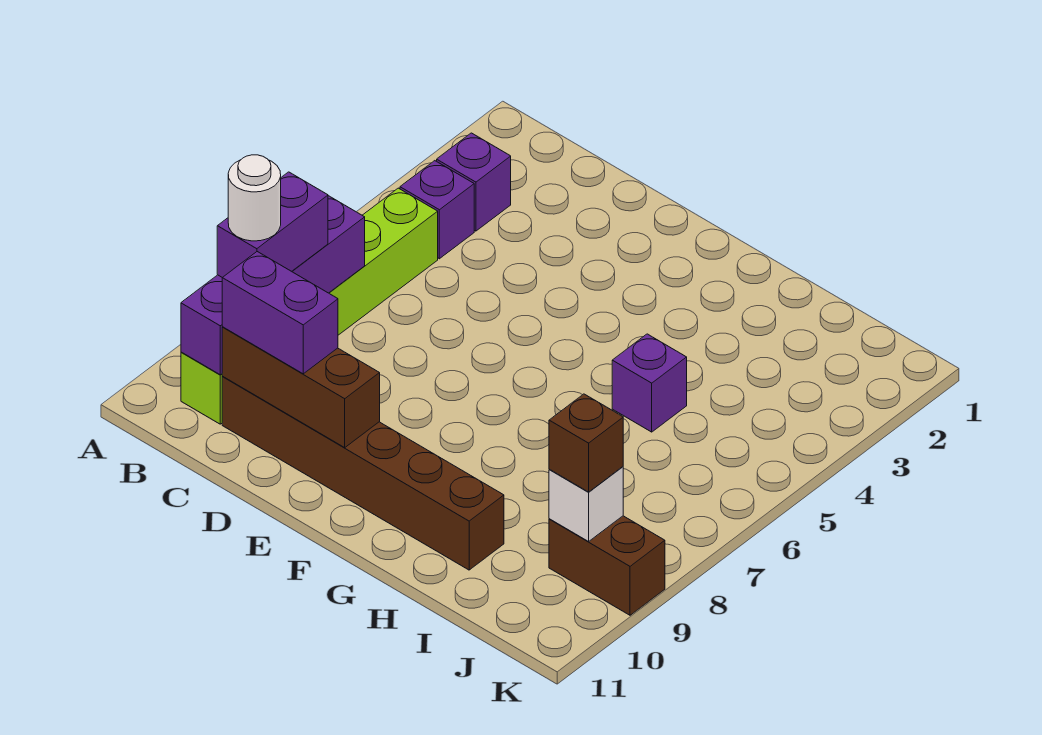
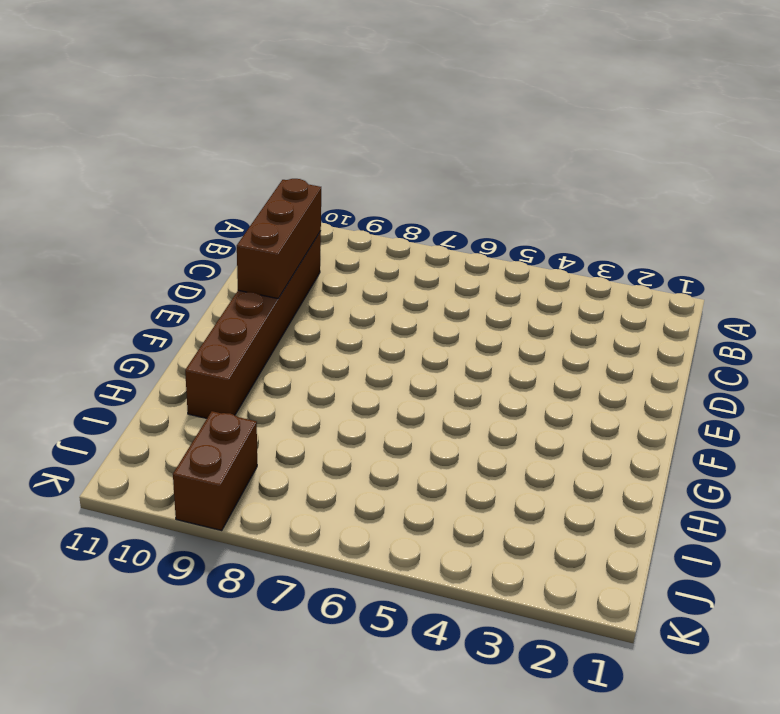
none -> purple 1x1 brick [437,133,511,231]
none -> purple 1x1 brick [400,161,474,259]
none -> lime 1x6 brick [181,188,438,424]

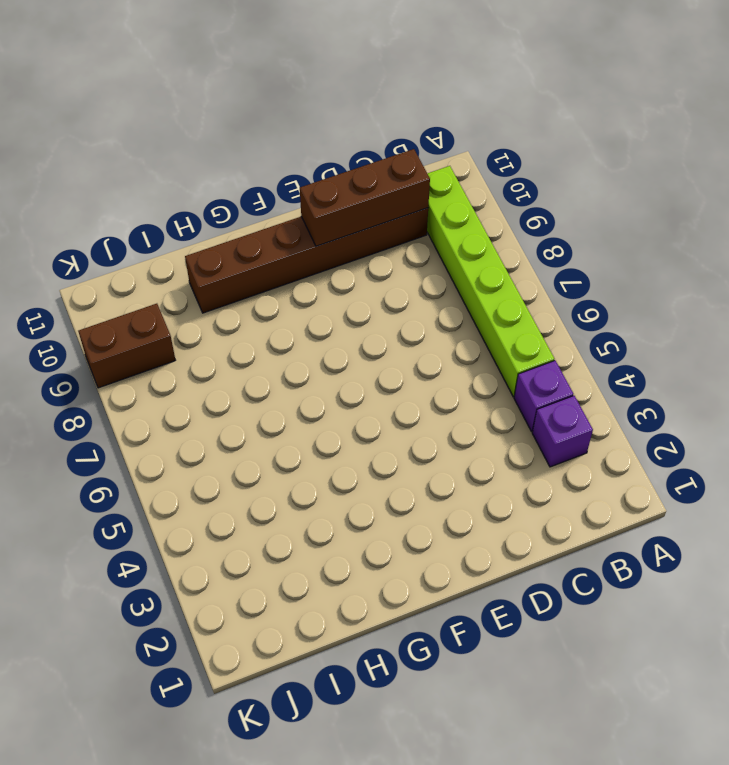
none -> purple 1x1 brick [612,334,687,432]
none -> purple 1x4 brick [181,196,365,375]
none -> white 1x1 brick [549,467,623,541]

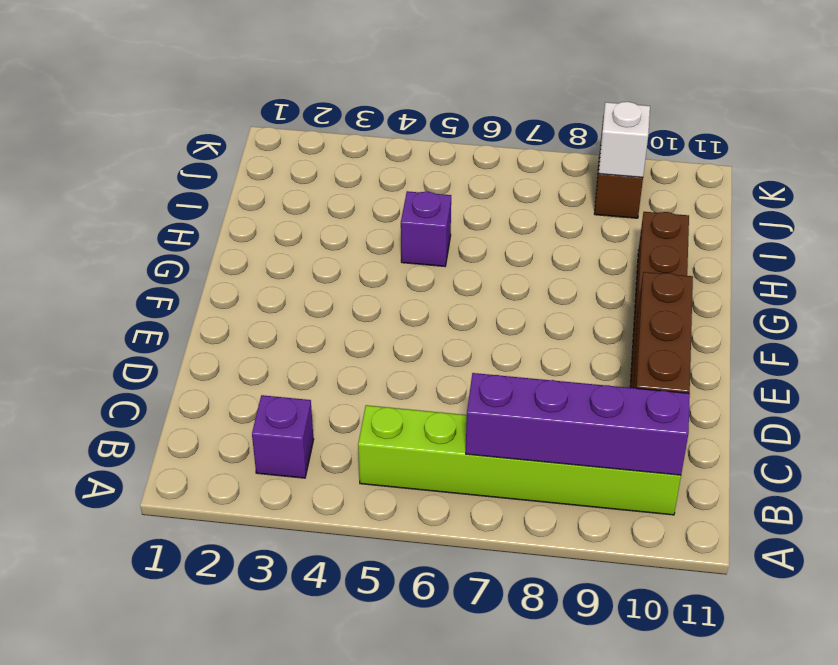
none -> purple 1x1 brick [400,161,474,259]
none -> purple 1x2 brick [217,172,328,278]
none -> purple 1x2 brick [222,252,338,374]

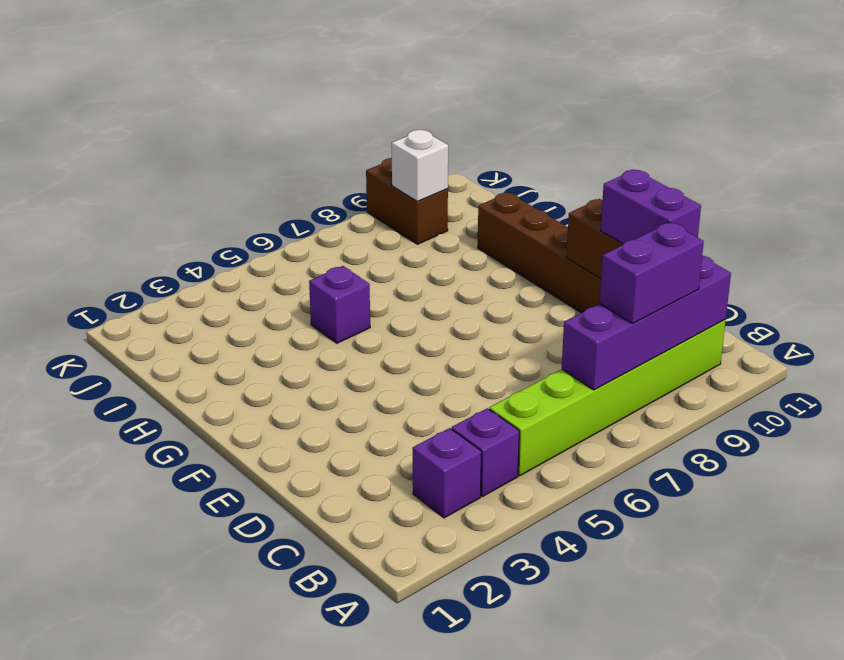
none -> brown 1x1 brick [549,394,623,492]
none -> white 1x1 round brick [228,155,281,241]

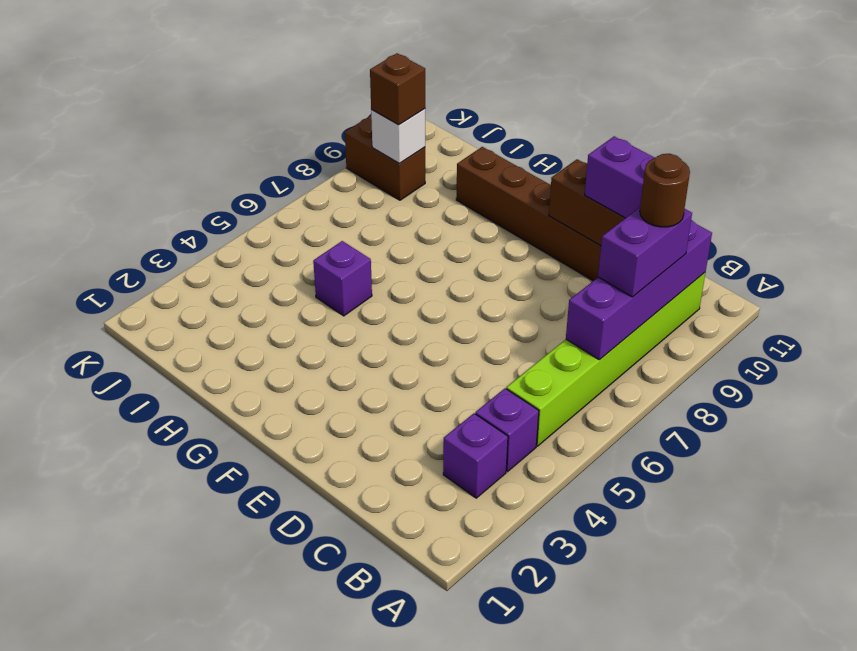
brown 1x1 round brick [640,154,690,227] -> white 1x1 round brick [228,155,281,241]

